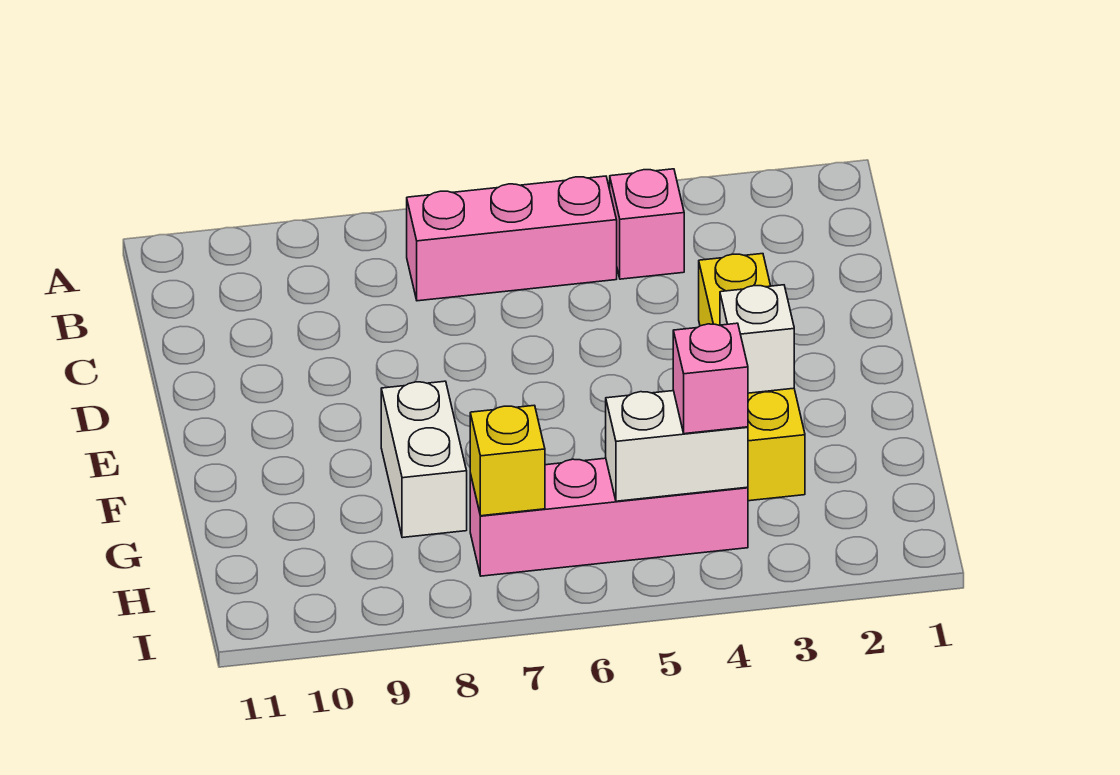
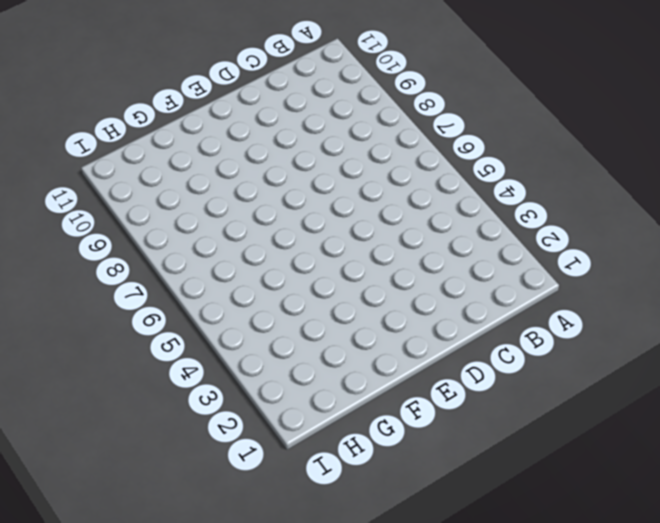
none -> pink 1x1 brick [610,169,684,279]
none -> pink 1x3 brick [407,176,617,301]

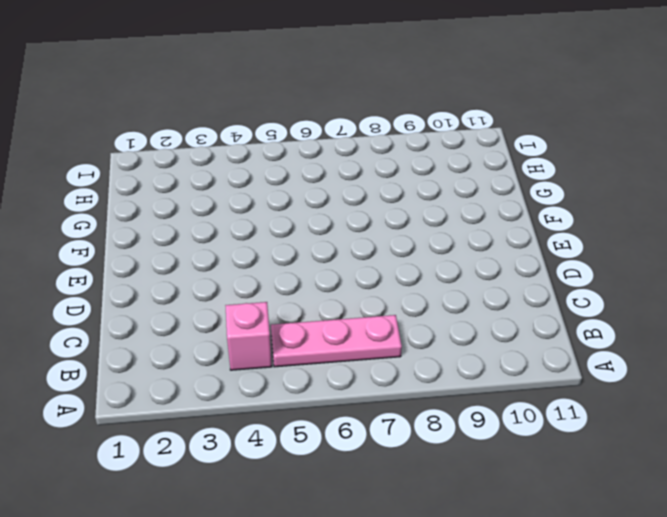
pink 1x3 plate [271,315,402,367] -> pink 1x3 brick [407,176,617,301]
none -> yellow 1x4 brick [699,254,805,501]
none -> white 1x2 brick [381,381,467,538]

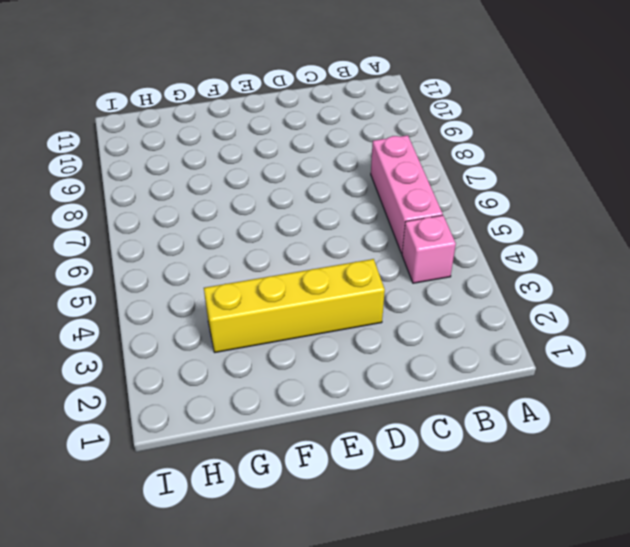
none -> white 1x2 brick [381,381,467,538]
none -> pink 1x4 brick [470,458,748,576]

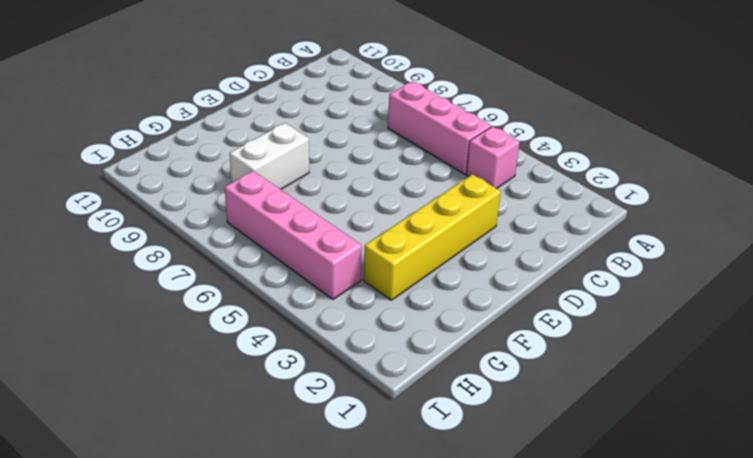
none -> white 1x1 brick [720,285,794,393]
none -> white 1x2 brick [606,391,748,501]

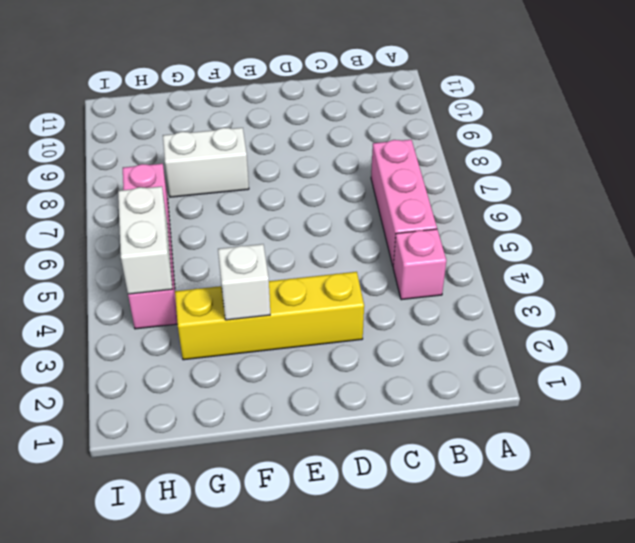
none -> yellow 1x1 brick [470,405,545,516]
none -> pink 1x1 brick [673,323,748,434]

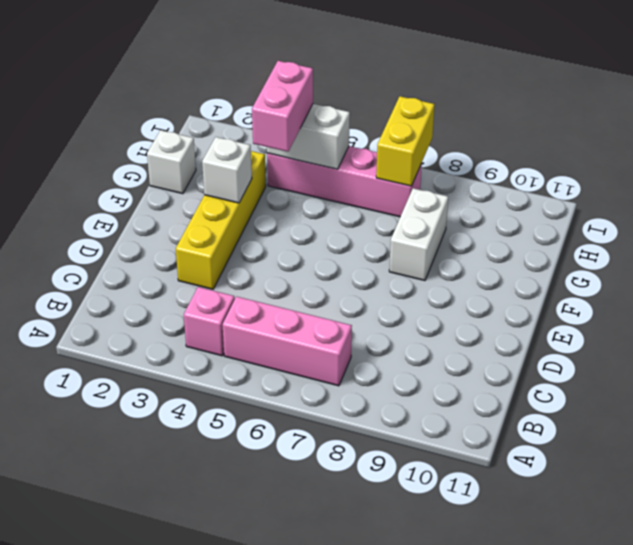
white 1x1 brick [147,130,196,194] -> none
pink 1x2 brick [252,61,313,152] -> pink 1x1 brick [673,323,748,434]
yellow 1x2 brick [376,96,435,186] -> yellow 1x1 brick [470,405,545,516]

